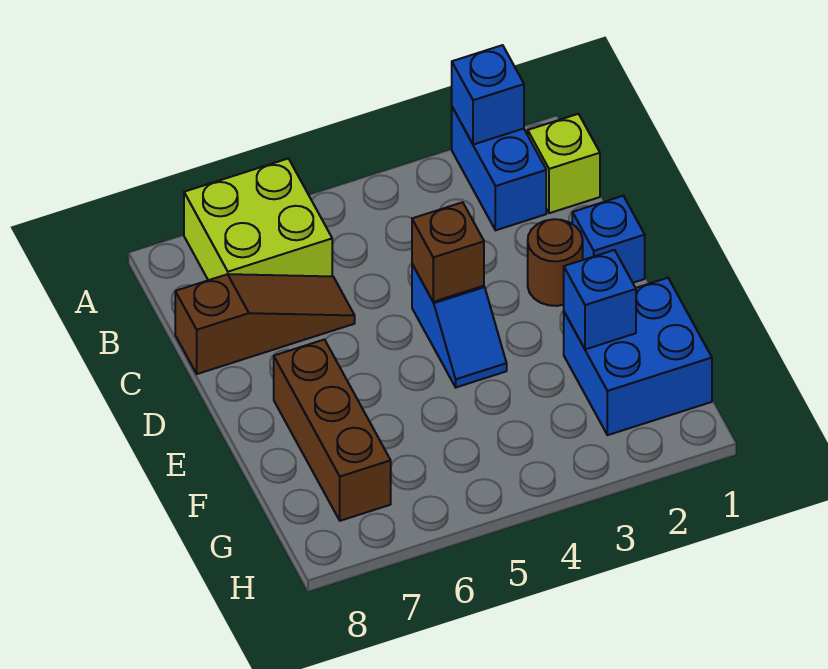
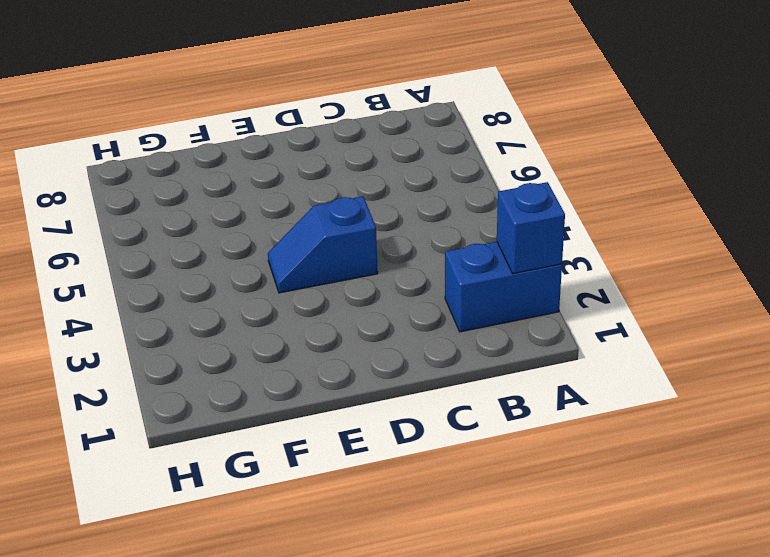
none -> lime 2x2 brick [184,159,332,280]
none -> lime 1x1 brick [528,114,600,213]
none -> brown 1x3 slope [175,274,355,374]

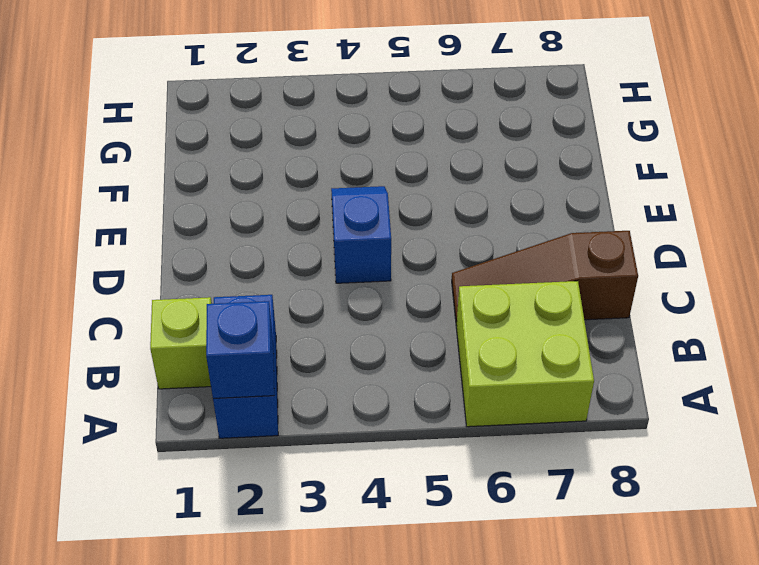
none -> blue 1x1 brick [572,196,645,283]
none -> brown 1x1 round brick [528,219,583,306]
none -> brown 1x3 brick [274,340,391,521]

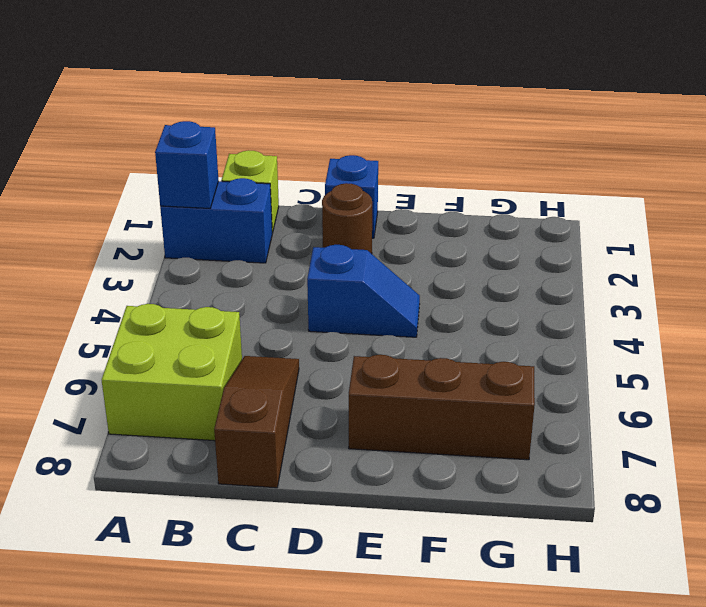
none -> blue 2x2 brick [564,278,712,435]
none -> brown 1x1 brick [412,202,484,302]
none -> blue 1x1 brick [564,250,636,349]

